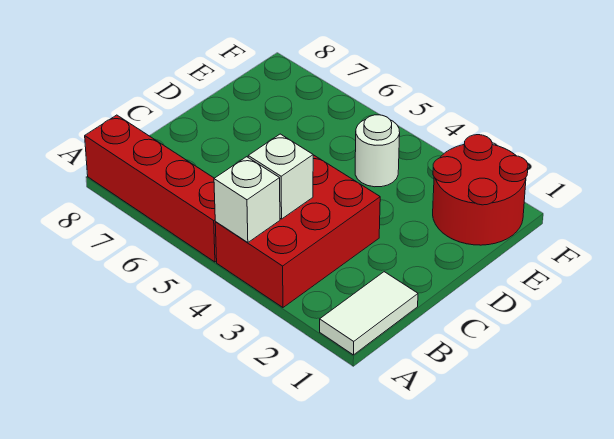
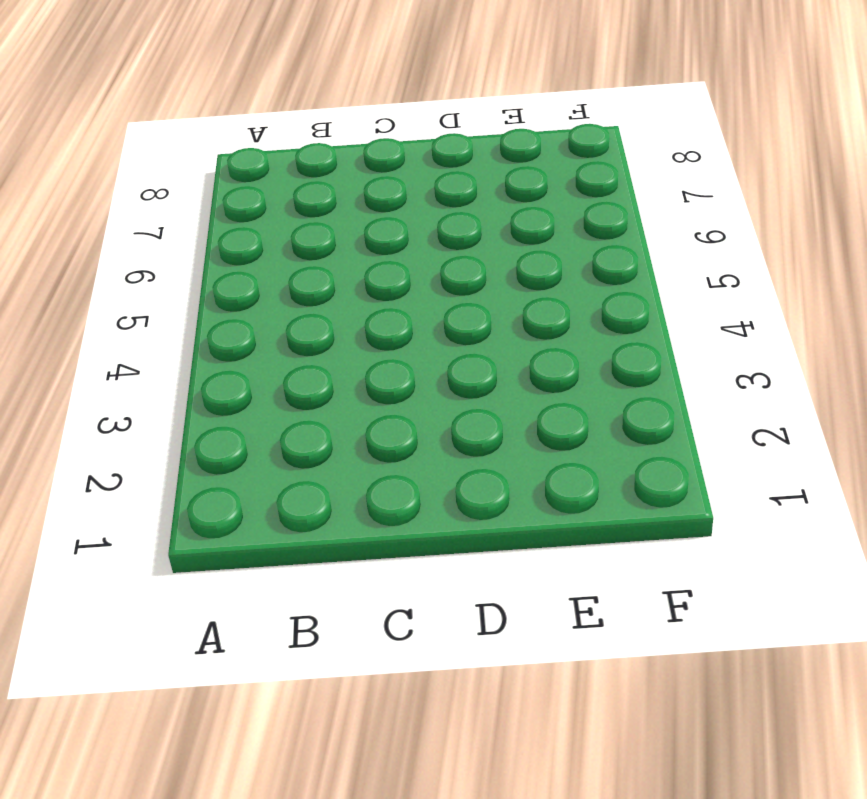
none -> white 1x2 tile [320,272,418,355]
none -> red 2x3 brick [215,155,380,307]

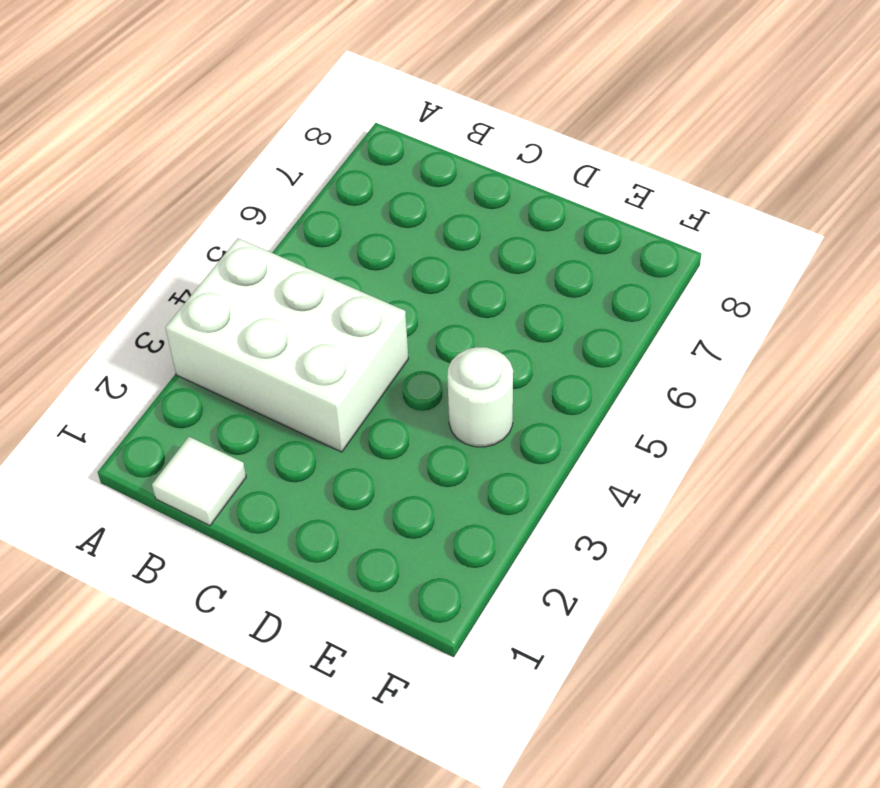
white 2x3 brick [165,238,408,452] -> red 2x3 brick [215,155,380,307]
white 1x1 tile [152,437,246,526] -> white 1x2 tile [320,272,418,355]
none -> red 1x4 brick [85,115,217,262]
none -> red 2x2 round brick [433,135,528,245]

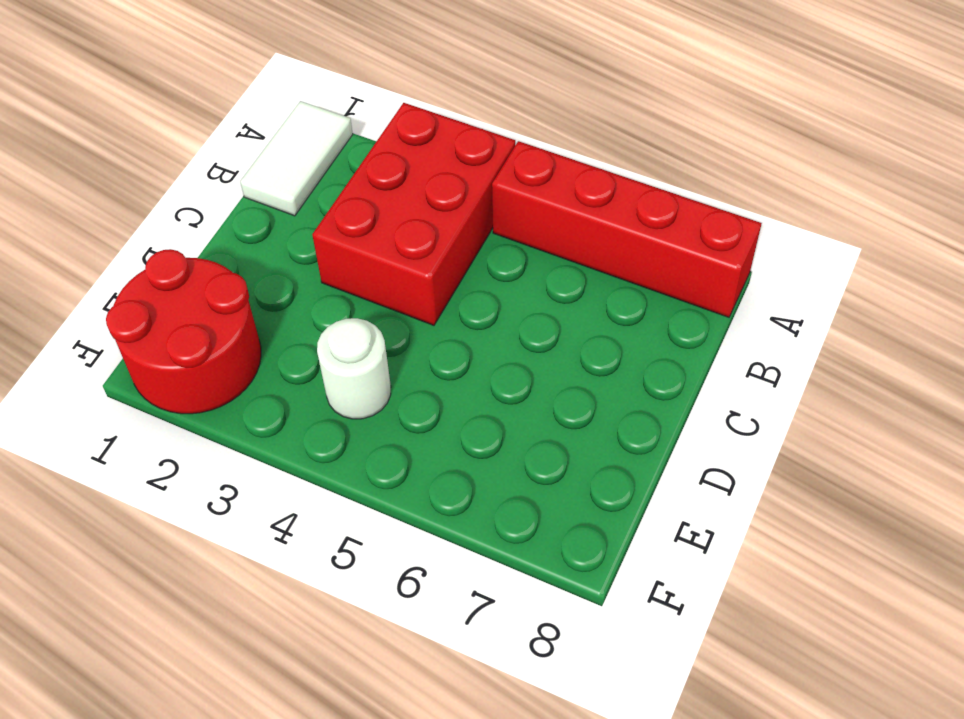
none -> white 1x1 brick [214,157,280,243]
none -> white 1x1 brick [248,134,313,219]

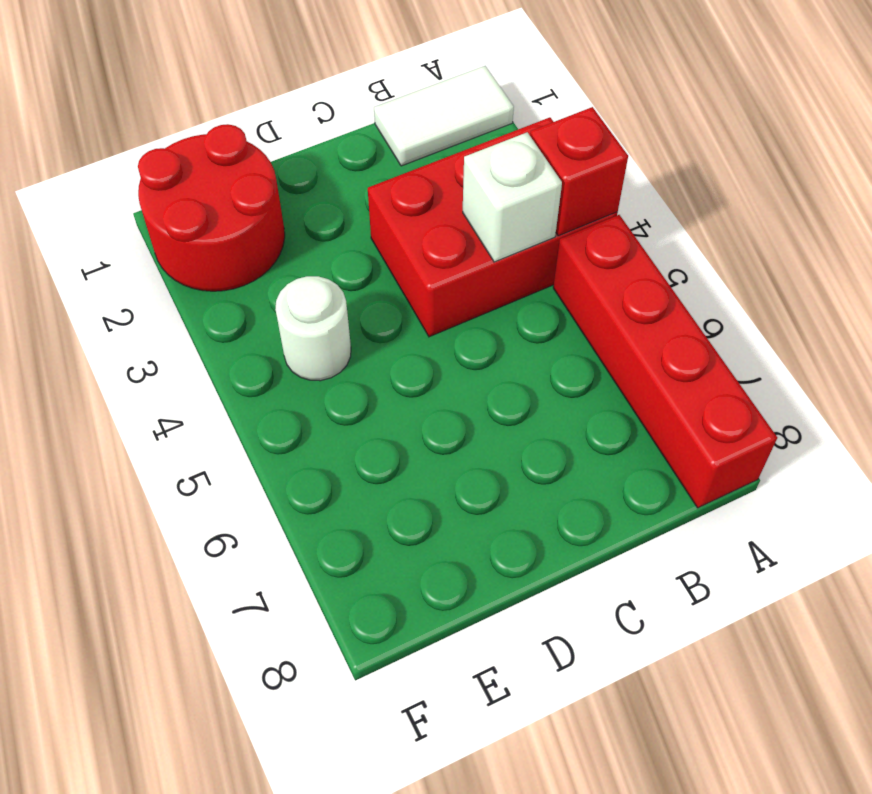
red 1x1 brick [530,107,628,236] -> white 1x1 brick [214,157,280,243]

